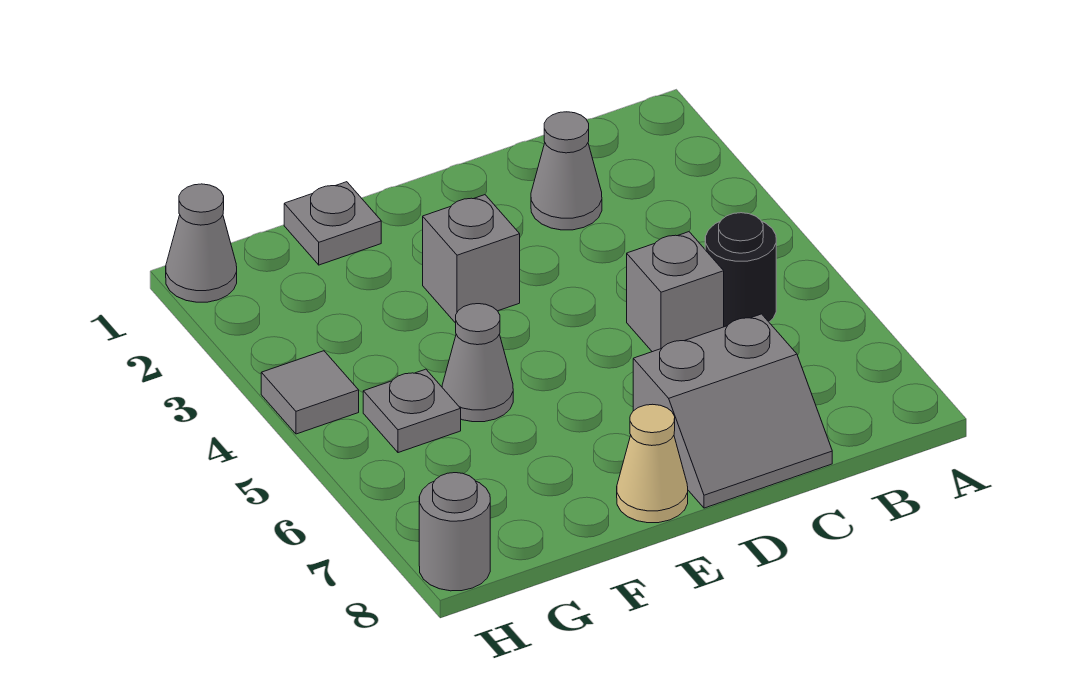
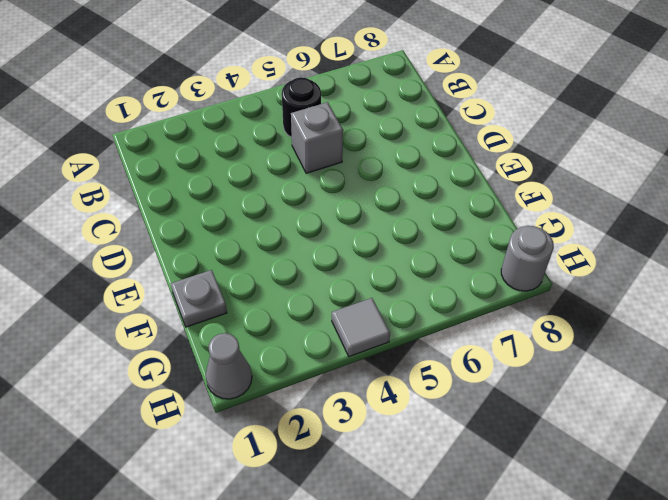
none -> grey 1x1 cone [531,112,602,230]
none -> grey 2x2 slope [633,314,832,508]
none -> grey 1x1 brick [423,195,520,323]

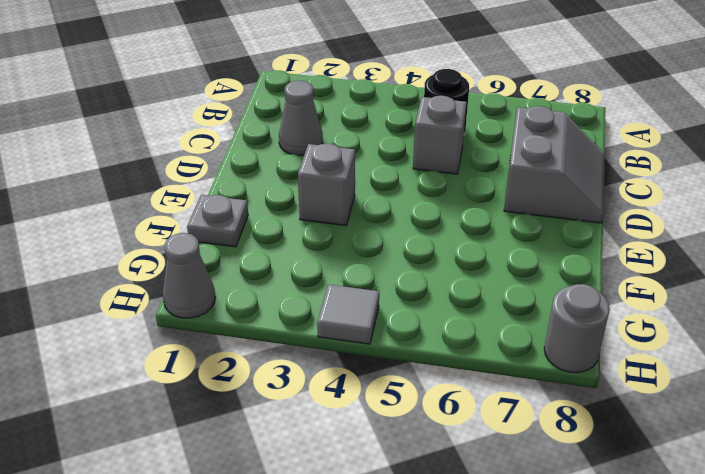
none -> tan 1x1 cone [617,404,688,523]
none -> grey 1x1 cone [442,304,513,422]
none -> grey 1x1 plate [363,369,461,453]

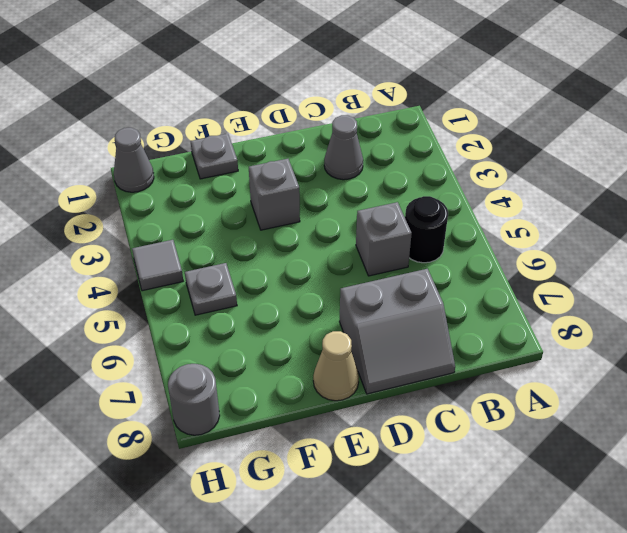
none -> grey 1x1 cone [442,304,513,422]

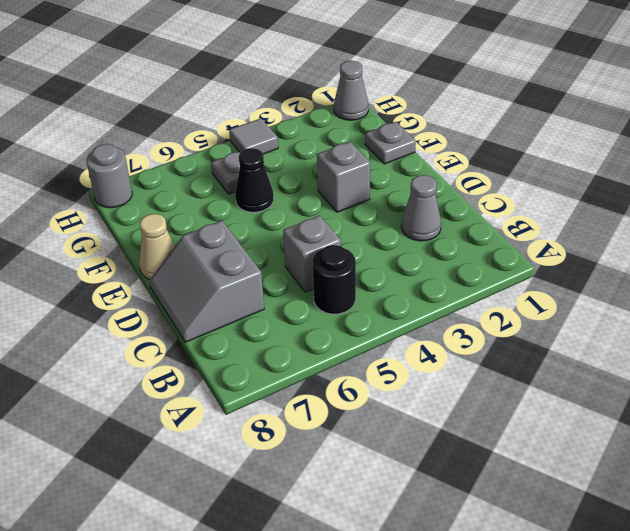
black 1x1 cone [235,148,274,212] -> grey 1x1 cone [442,304,513,422]

